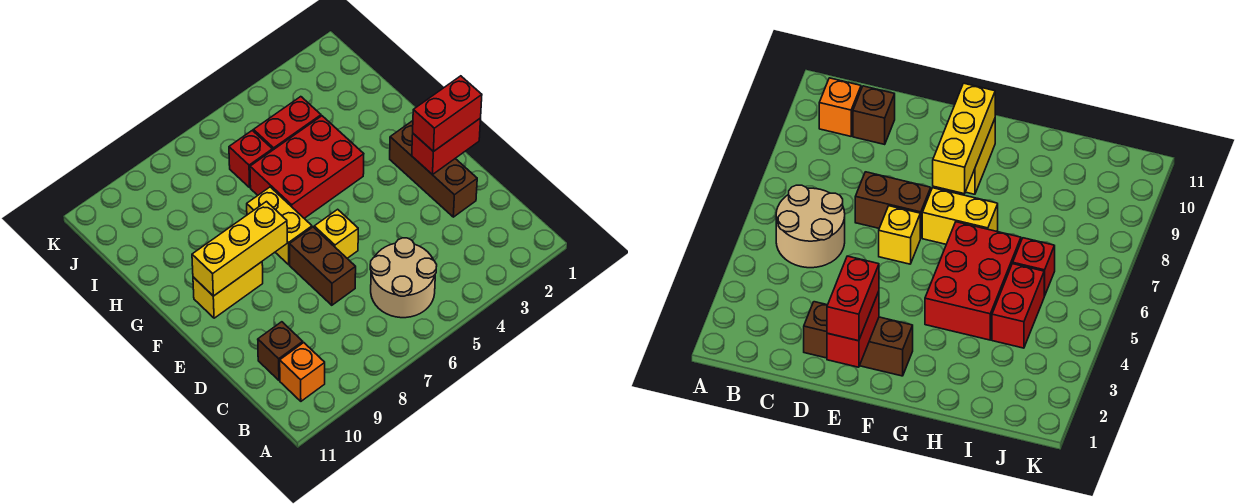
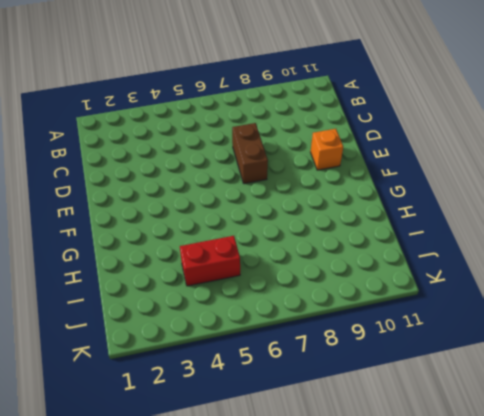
orange 1x1 brick [311,129,343,170] -> orange 1x1 brick moved to [280,343,325,401]
none -> tan 2x2 round brick [370,238,437,318]
none -> brown 1x1 brick [258,322,303,380]
none -> brown 1x3 brick [390,121,477,217]

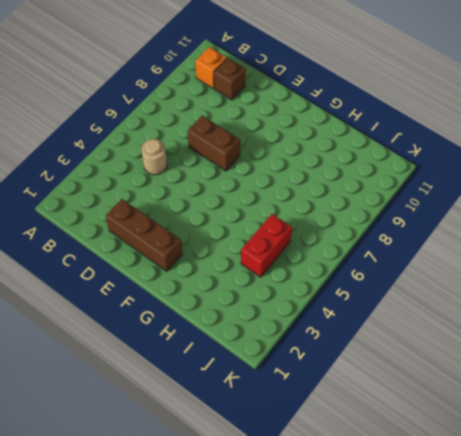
tan 1x1 round brick [141,139,167,175] -> tan 2x2 round brick [370,238,437,318]
none -> yellow 1x1 brick [314,209,358,258]
none -> yellow 1x2 brick [247,187,312,265]
none -> yellow 1x2 brick [193,262,263,318]

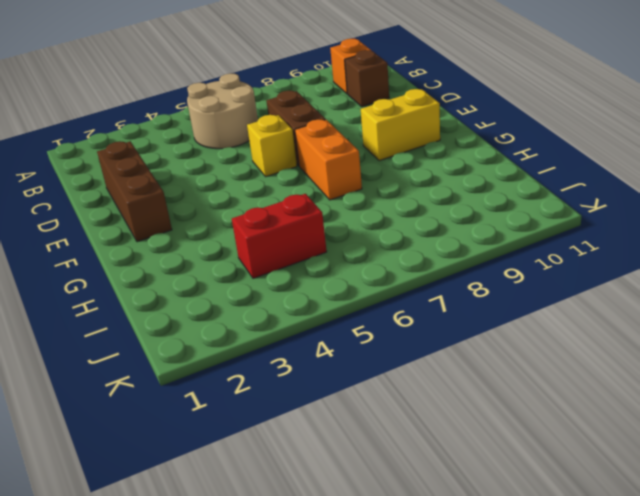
orange 1x2 brick [295,119,362,200] -> yellow 1x2 brick [247,187,312,265]
none -> red 2x3 brick [250,116,364,218]
none -> red 1x1 brick [229,130,272,187]
none -> red 1x2 brick [412,118,481,175]

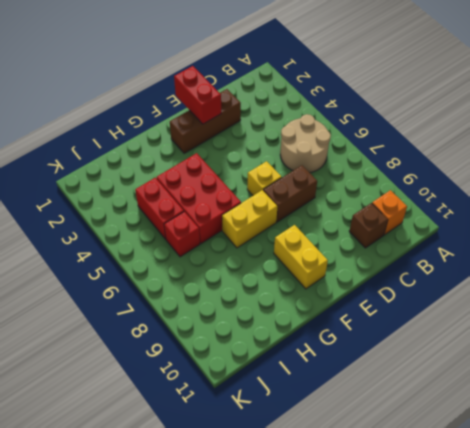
none -> yellow 1x3 brick [192,202,287,296]
none -> red 1x2 brick [413,76,482,152]

